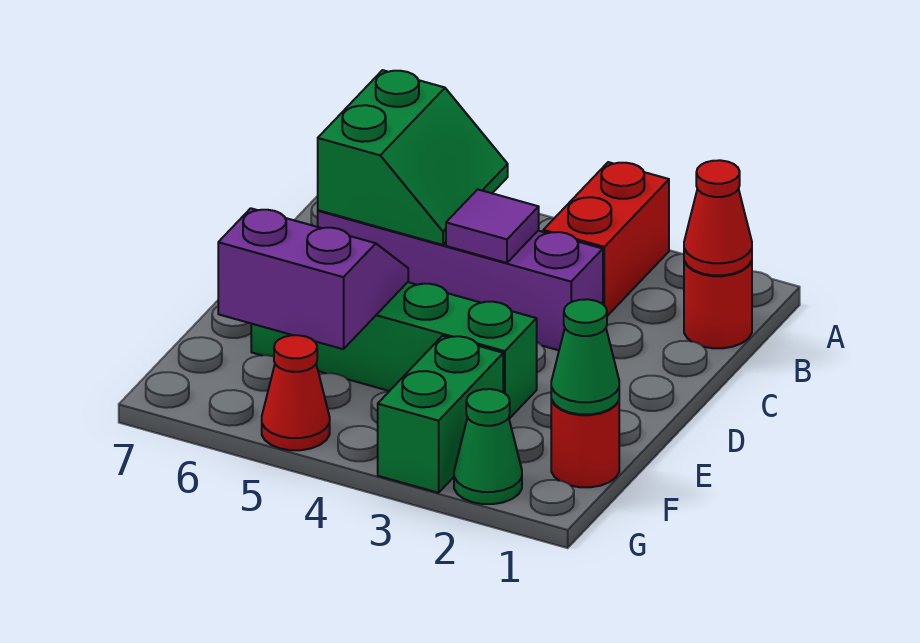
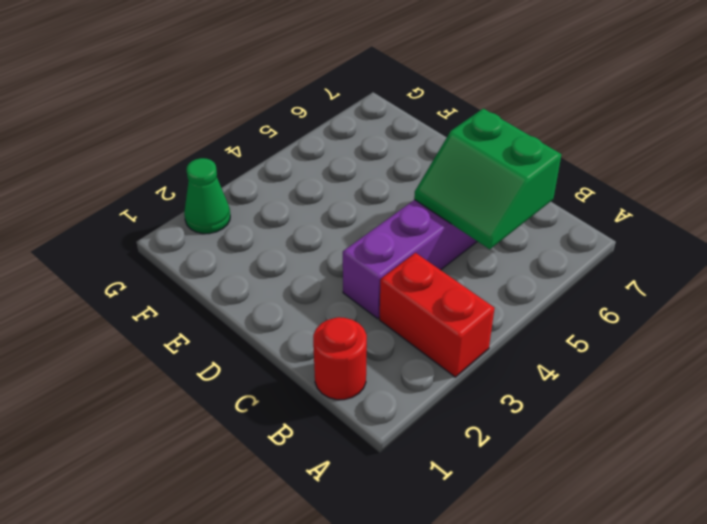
none -> green 1x4 brick [251,282,537,419]
none -> red 1x1 round brick [551,399,619,487]
none -> green 1x2 brick [378,336,503,493]

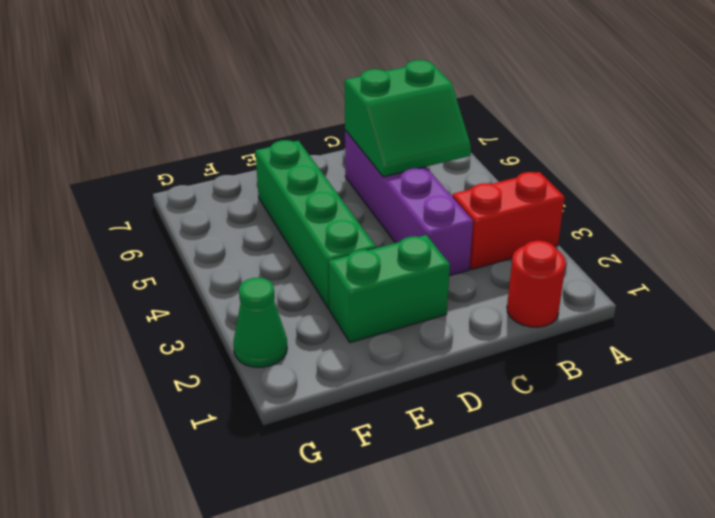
green 1x2 brick [329,235,450,343] -> green 1x2 brick moved to [378,336,503,493]
none -> red 1x1 round brick [551,399,619,487]
none -> red 1x1 cone [262,335,330,450]
none -> red 1x1 cone [684,160,752,275]

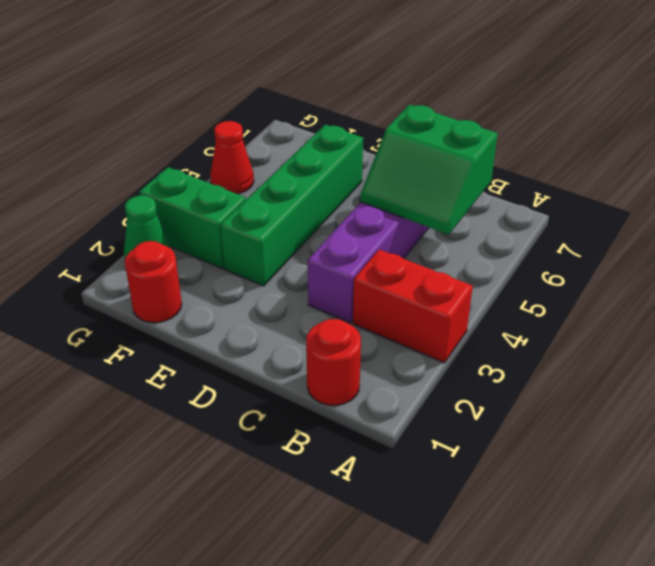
none -> red 1x1 cone [684,160,752,275]
none -> purple 1x1 tile [446,189,539,263]
none -> purple 2x2 slope [218,208,408,349]

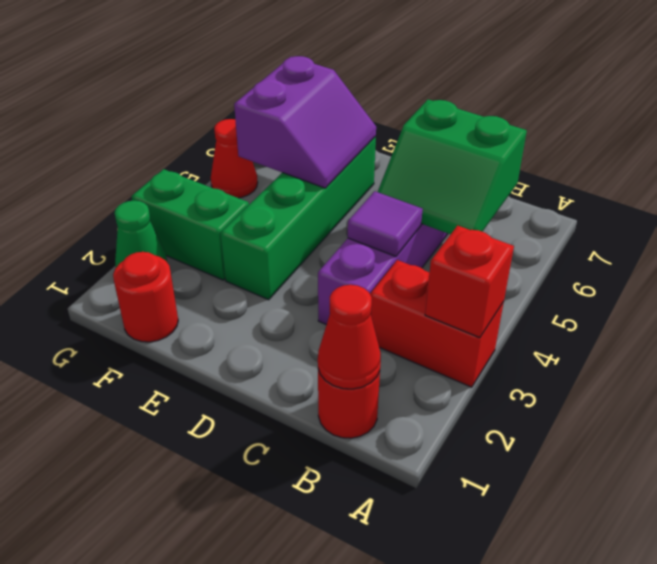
red 1x1 brick [425,226,514,338] -> none
none -> green 1x1 cone [551,299,619,414]

